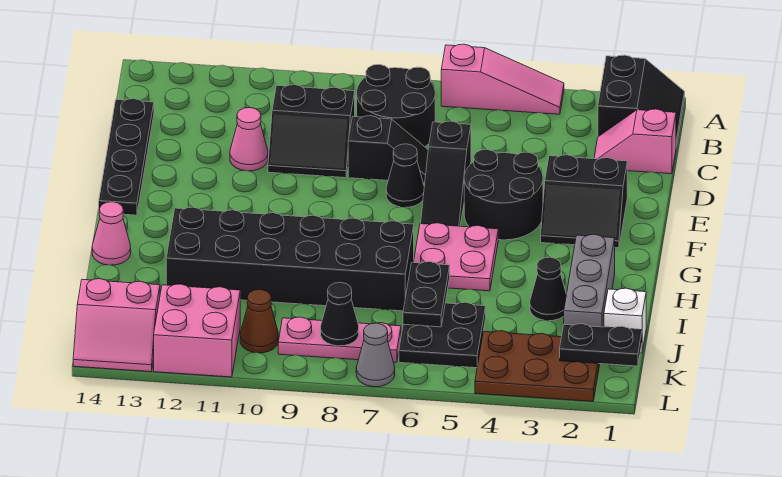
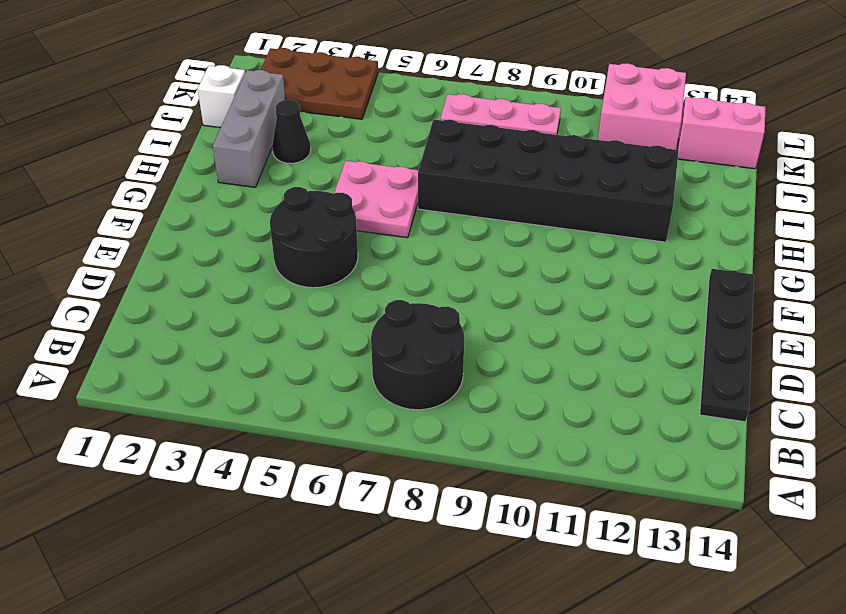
none -> black 2x2 slope [598,55,685,146]
none -> pink 1x3 slope [441,44,564,114]
none -> pink 1x2 slope [594,109,676,174]

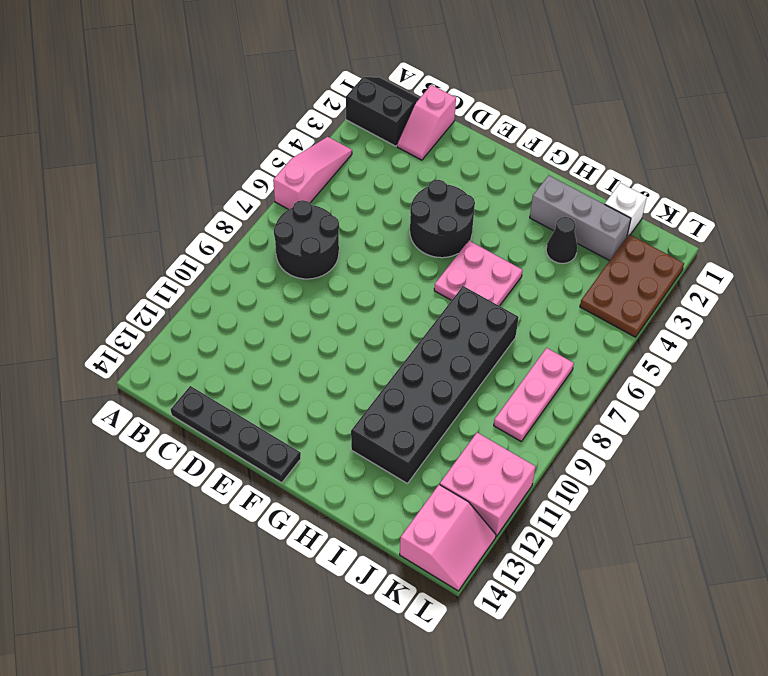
none -> black 2x2 slope [268,85,355,178]
none -> black 1x3 slope [421,121,471,226]
none -> black 1x2 slope [348,116,428,183]

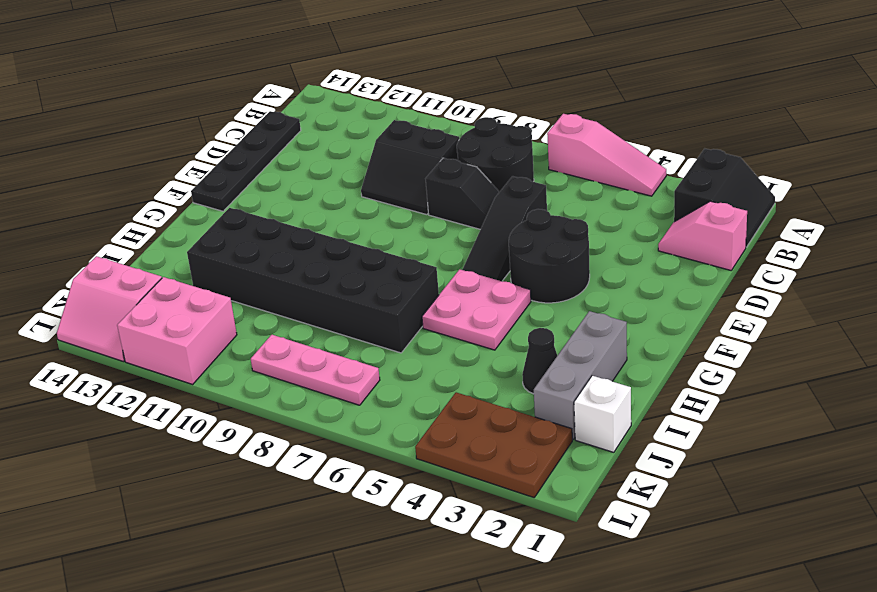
none -> pink 1x1 cone [230,108,268,171]
none -> black 2x2 slope [541,155,627,248]
none -> black 1x1 cone [386,144,424,207]

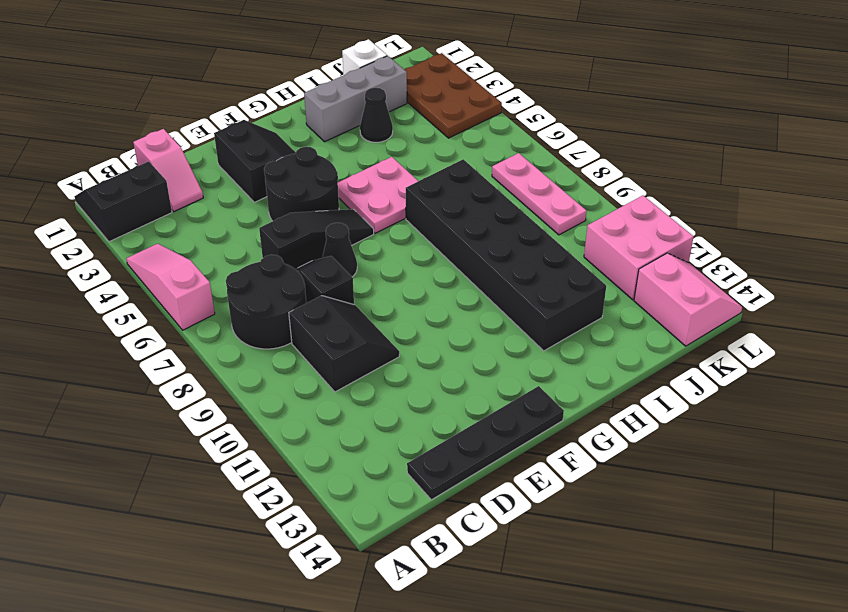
none -> pink 1x1 cone [230,108,268,171]
none -> pink 1x1 cone [92,202,131,265]
none -> black 2x2 plate [399,302,486,368]

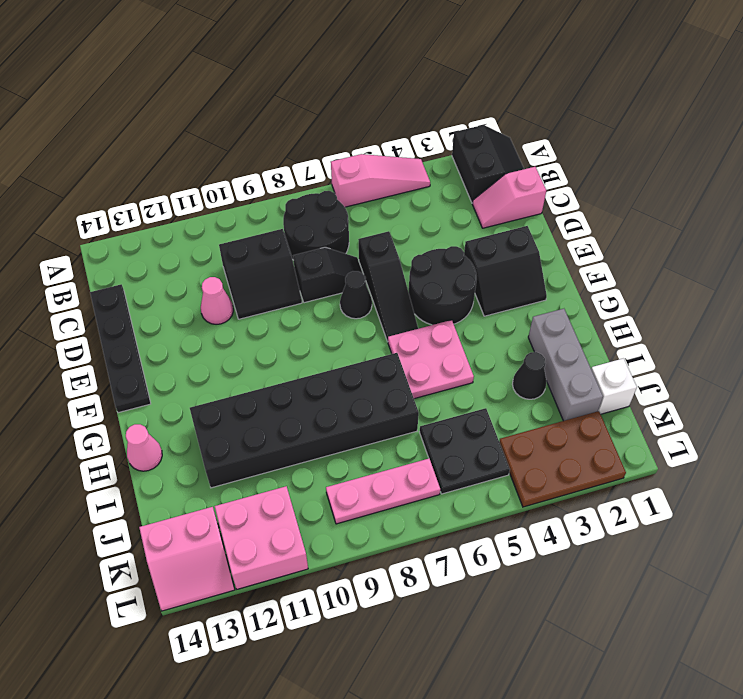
none -> brown 1x1 cone [240,290,278,353]
none -> grey 1x1 cone [356,323,395,387]
none -> black 1x2 plate [403,262,450,327]

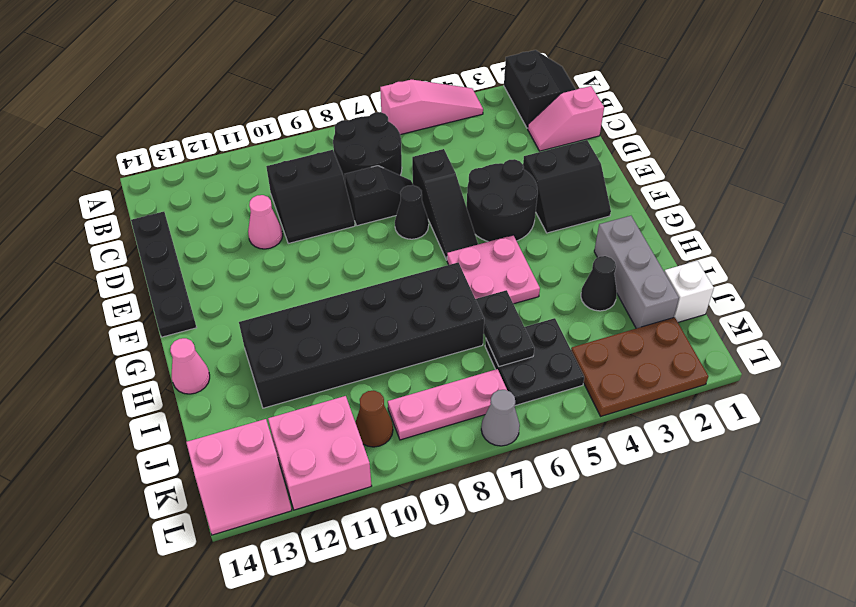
none -> black 1x2 plate [560,324,642,366]
none -> black 1x1 cone [321,283,359,346]

